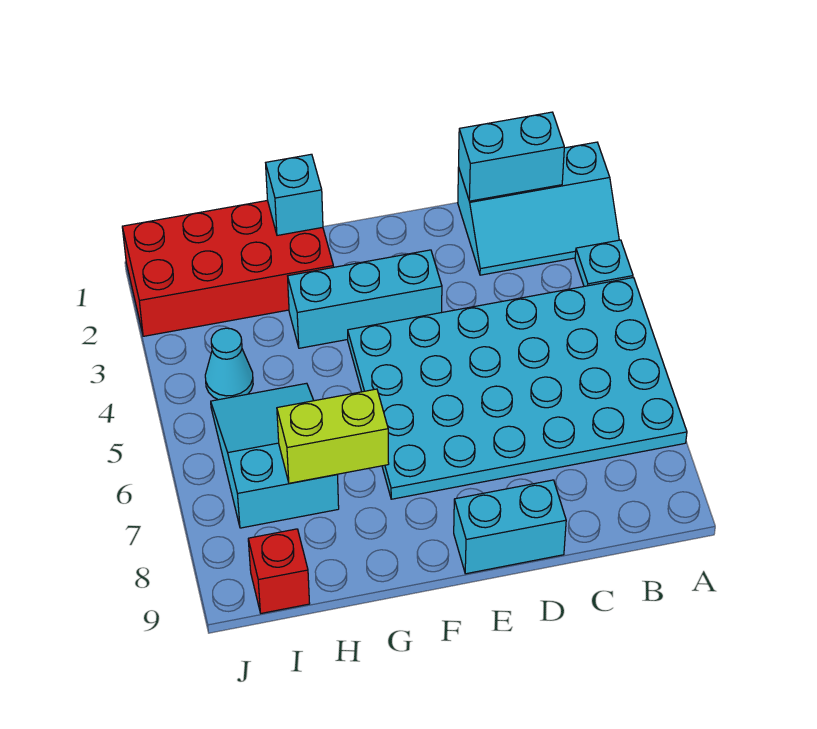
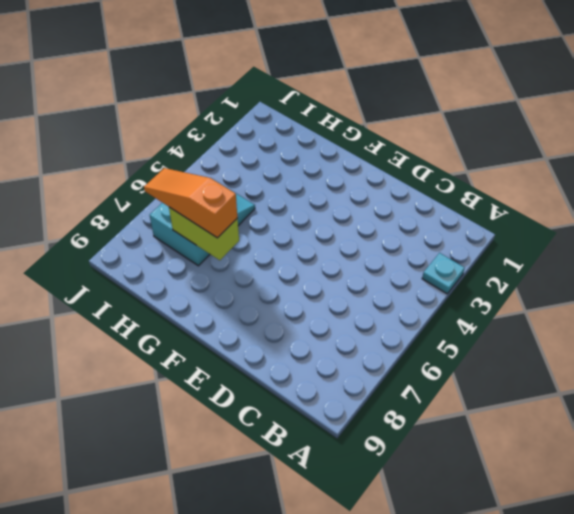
orange 1x3 slope [144,168,238,238] -> none
none -> cyan 2x3 slope [458,142,619,275]
none -> cyan 4x6 plate [348,278,687,499]
none -> cyan 1x2 brick [454,480,566,574]

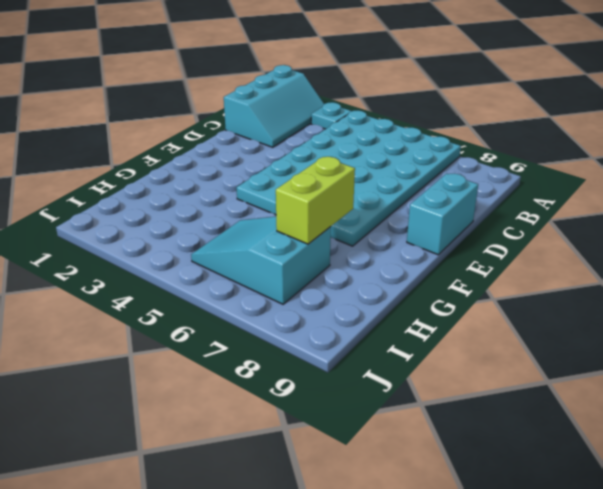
none -> cyan 1x3 brick [288,250,442,348]
none -> red 2x4 brick [122,200,333,336]
none -> cyan 1x1 cone [205,328,253,400]

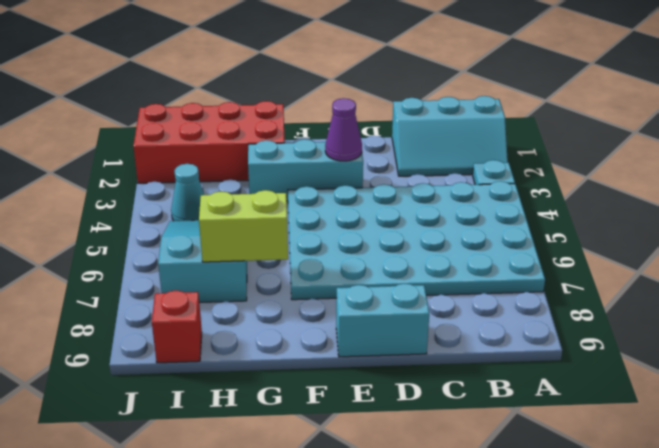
purple 1x1 cone [325,98,362,161] -> none
none -> cyan 1x2 brick [459,112,564,201]
none -> cyan 1x1 brick [266,154,323,235]

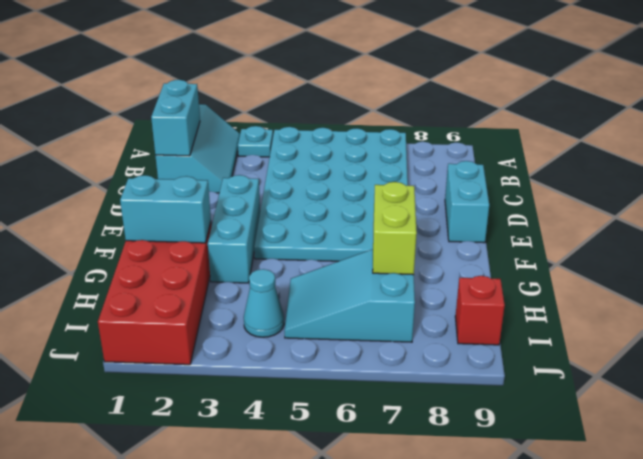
cyan 1x2 brick [120,175,211,243] -> cyan 1x1 brick [266,154,323,235]

